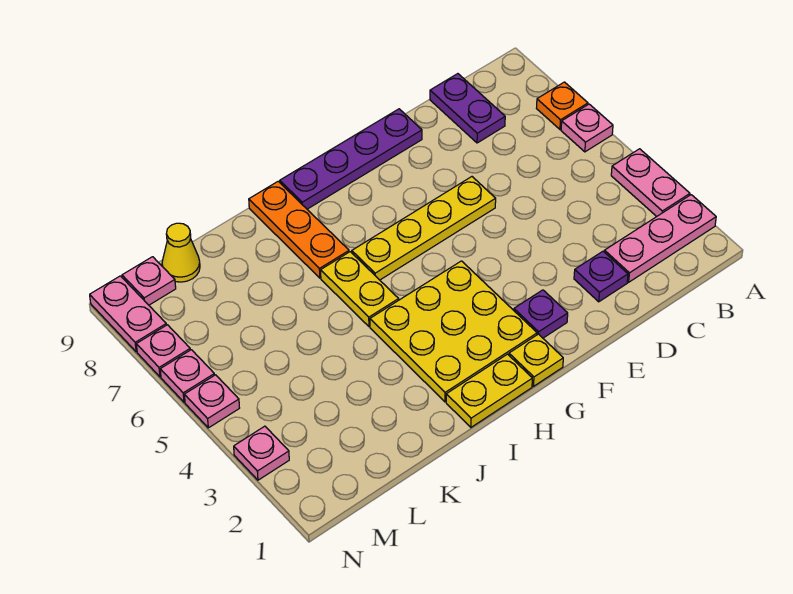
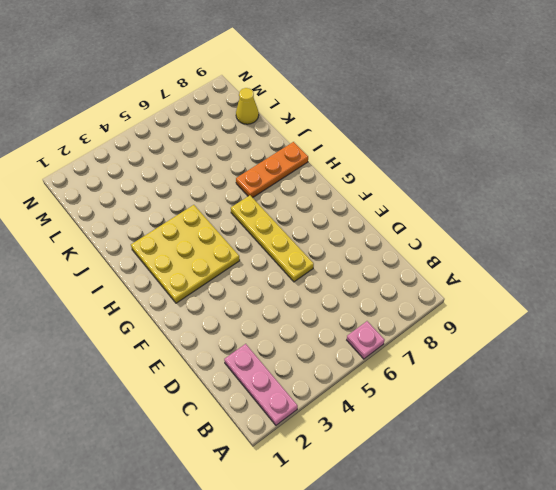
none -> pink 1x2 plate [611,149,690,217]
none -> orange 1x1 plate [536,82,588,129]
none -> purple 1x2 plate [430,74,505,143]

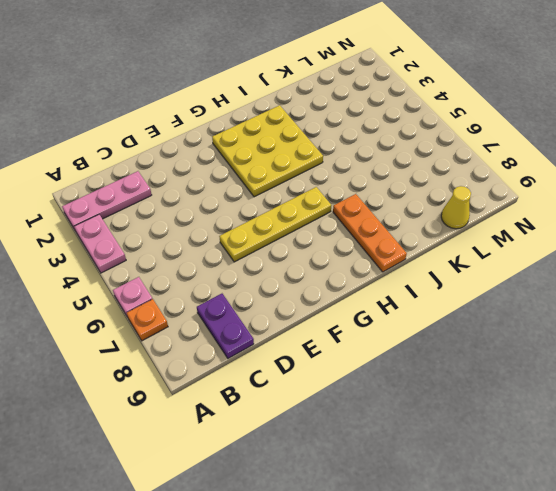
none -> purple 1x1 plate [574,251,628,302]
none -> purple 1x4 plate [280,109,422,209]
none -> purple 1x1 plate [514,290,568,338]

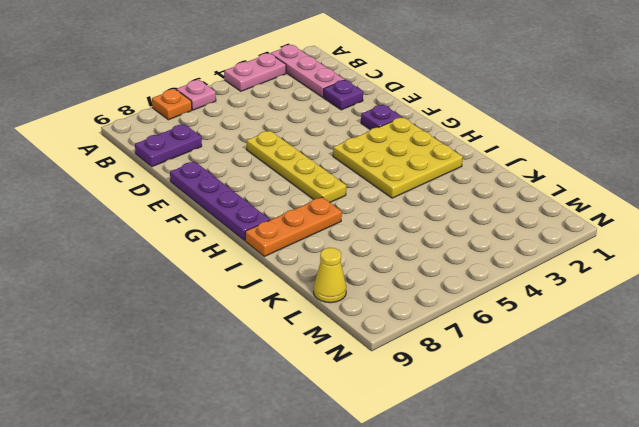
none -> yellow 1x1 plate [509,334,563,386]
none -> yellow 1x2 plate [446,354,532,427]
none -> yellow 1x2 plate [321,252,399,326]

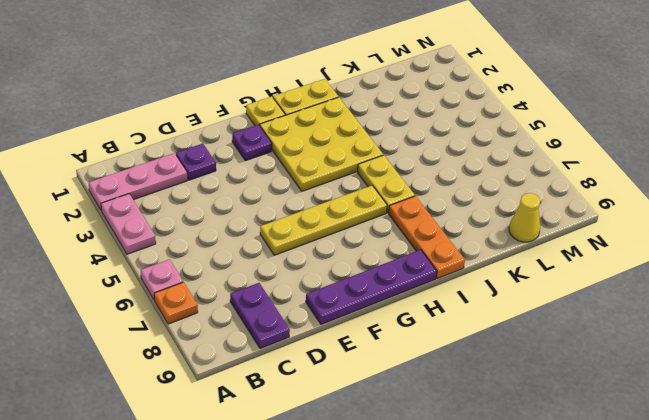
none -> pink 1x1 plate [122,257,176,305]
none -> pink 1x1 plate [234,426,289,480]
none -> pink 1x1 plate [184,375,239,428]

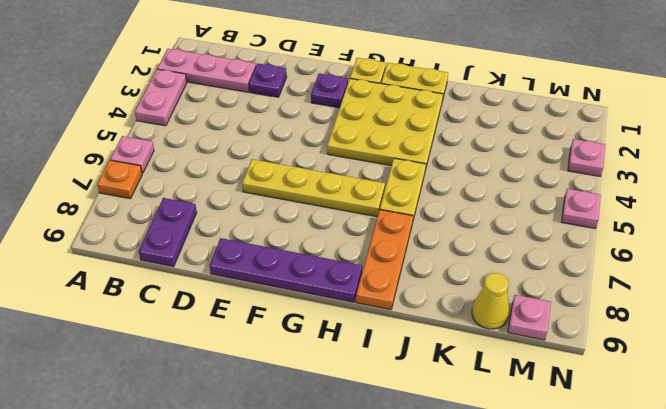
none -> pink 1x1 plate [160,350,214,402]
none -> pink 1x1 plate [136,325,190,377]
none -> pink 1x2 plate [90,276,166,352]

